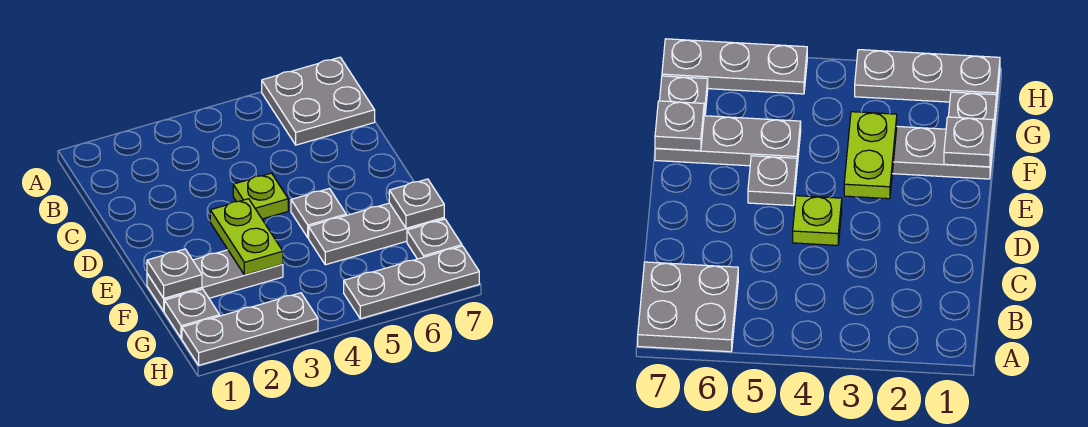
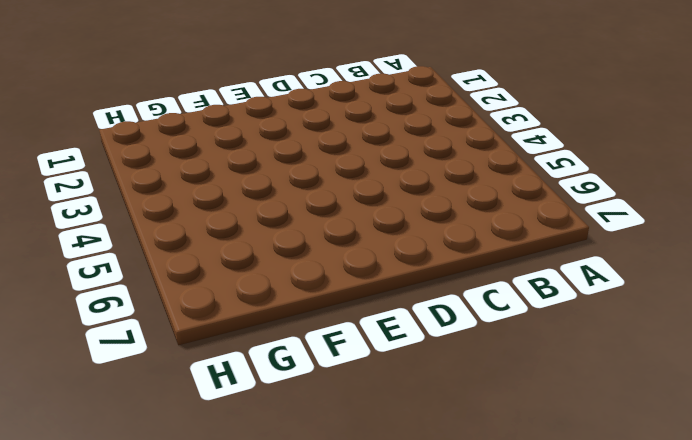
none -> grey 2x2 plate [262,57,375,145]
none -> lime 1x1 plate [233,173,288,219]
none -> grey 1x1 plate [291,189,346,238]

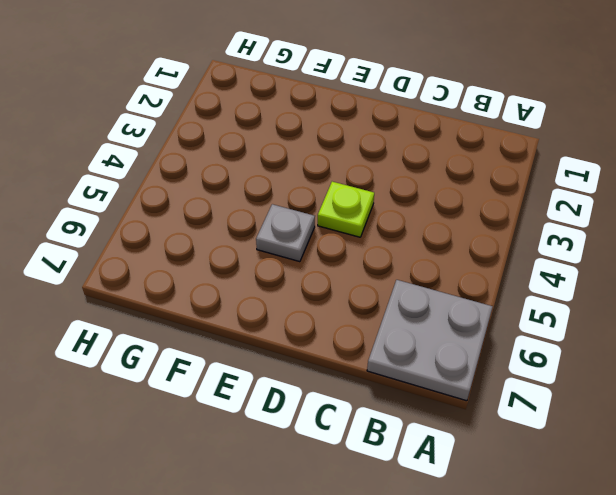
none -> grey 1x3 plate [147,250,283,311]
none -> grey 1x3 plate [309,203,444,265]
none -> grey 1x1 plate [164,289,220,338]

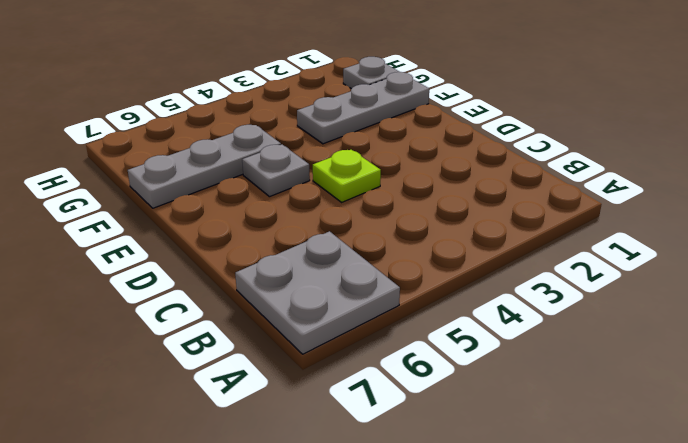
none -> grey 1x1 plate [407,219,462,259]
none -> grey 1x3 plate [182,293,318,365]
none -> grey 1x3 plate [344,246,479,319]

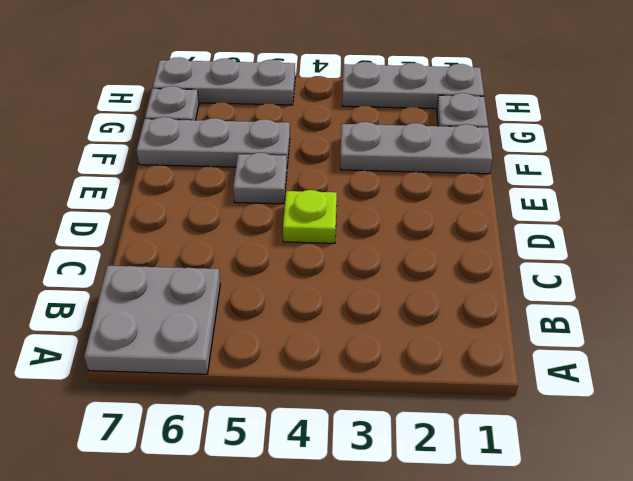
none -> lime 1x2 plate [210,199,283,275]
none -> grey 1x1 plate [147,249,202,298]
none -> grey 1x1 plate [389,179,444,228]

